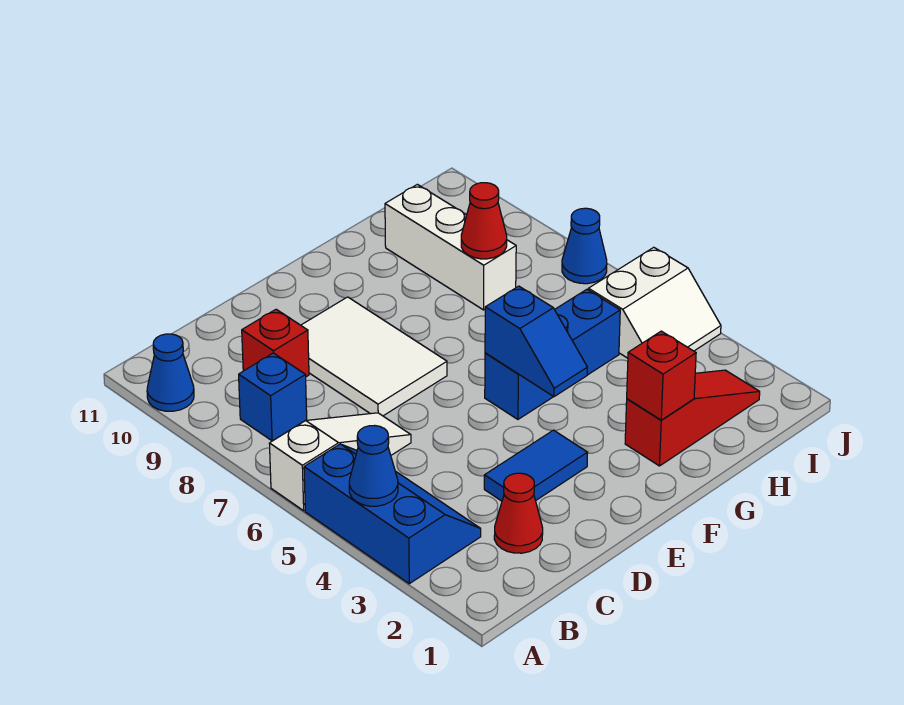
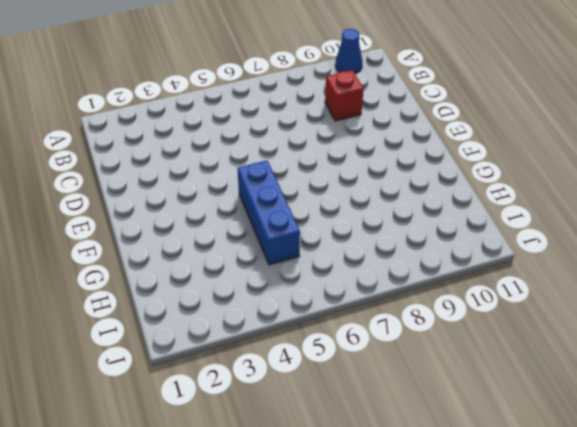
none -> blue 2x3 slope [304,444,481,584]
none -> white 1x3 slope [269,413,411,511]
none -> blue 1x1 brick [239,353,307,441]

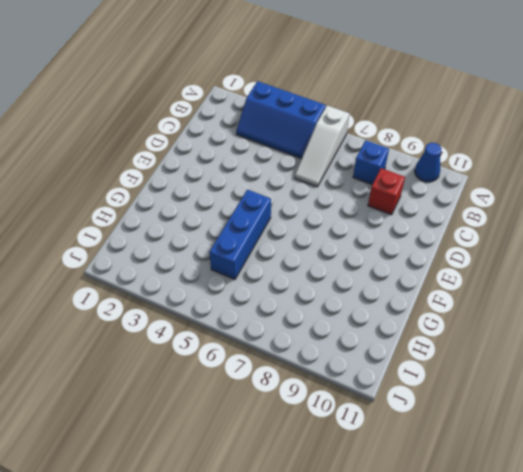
none -> red 1x1 cone [494,473,543,553]
none -> blue 1x2 tile [484,430,588,501]
none -> white 2x3 tile [301,297,447,416]

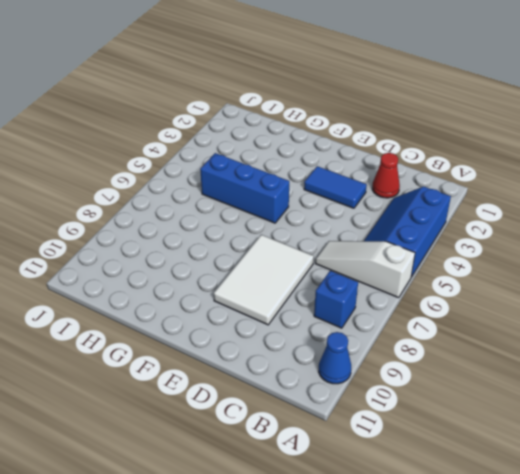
none -> red 1x1 brick [242,309,309,377]
none -> red 1x3 slope [625,370,760,466]
none -> white 1x3 brick [385,184,516,310]

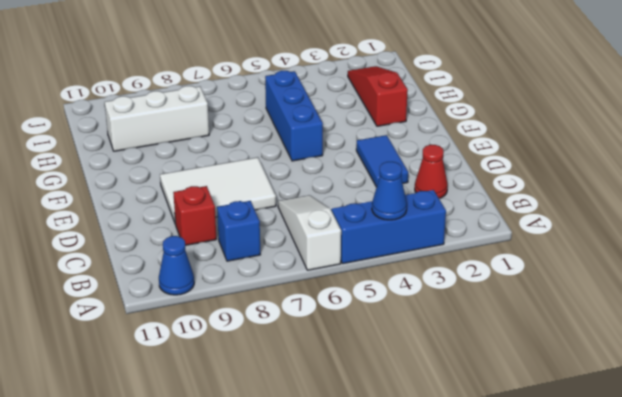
none -> white 2x2 slope [588,247,721,358]
none -> blue 1x1 cone [562,208,607,284]
none -> blue 1x2 slope [485,286,587,397]

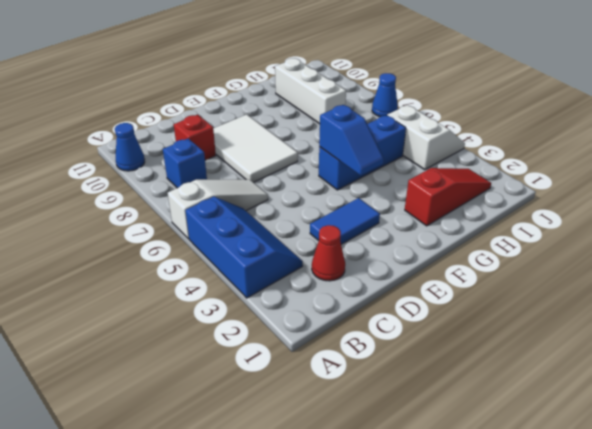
white 2x2 slope [387,105,465,170] -> white 2x2 slope turned to [588,247,721,358]
none -> blue 1x1 cone [349,426,398,506]
none -> red 1x1 brick [627,331,696,420]
none -> red 1x1 cone [461,183,507,259]

